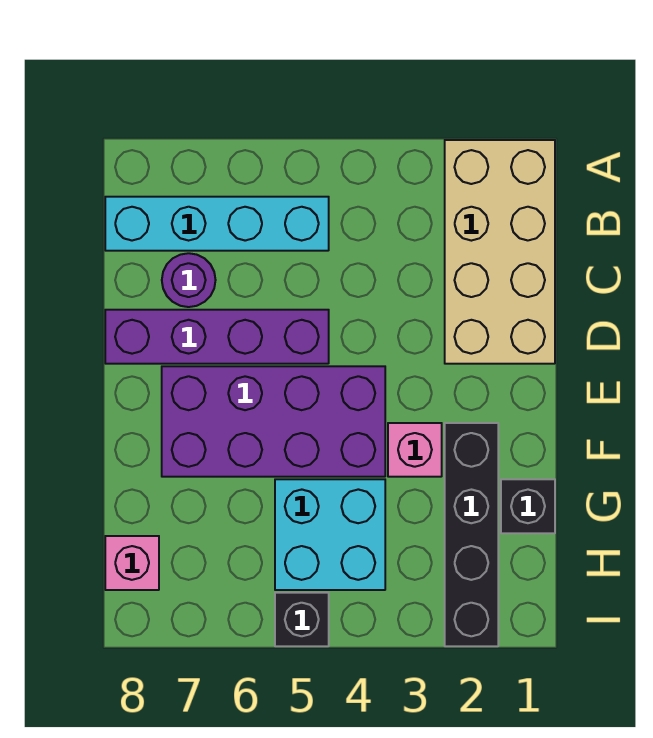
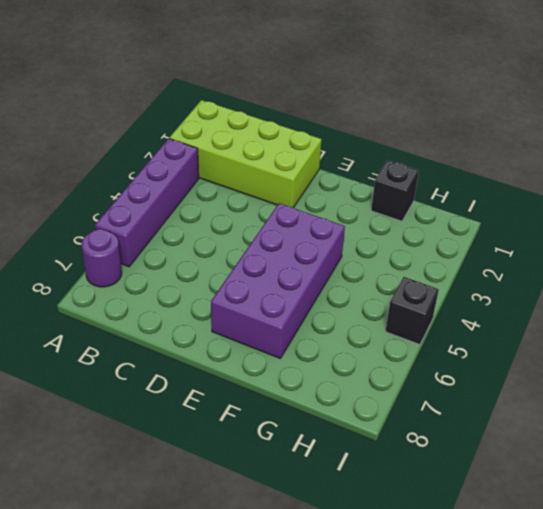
lime 2x4 brick [169,100,322,208] -> tan 2x4 brick [445,140,555,364]
purple 1x4 brick [95,139,199,267] -> purple 1x4 brick moved to [105,310,329,364]
purple 1x1 round brick [81,229,122,287] -> purple 1x1 round brick moved to [162,253,216,307]
none -> cyan 1x4 brick [105,197,329,251]
none -> black 1x4 brick [445,423,498,646]

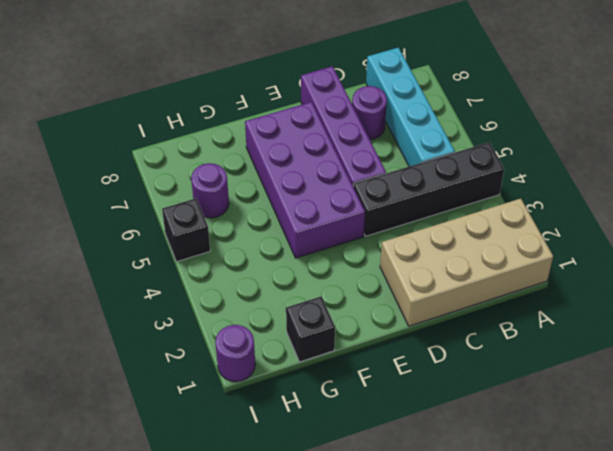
black 1x4 brick [353,142,504,236] -> black 1x4 brick moved to [445,423,498,646]
purple 1x1 round brick [191,163,229,218] -> none
purple 1x1 round brick [215,325,255,382] -> none
none -> pink 1x1 brick [388,423,442,477]
none -> cyan 2x2 brick [275,479,385,590]

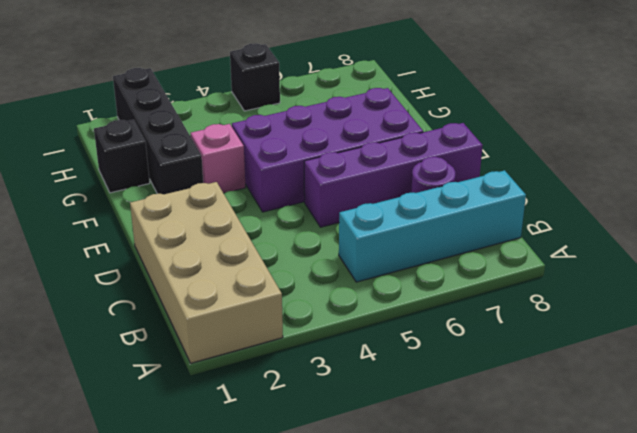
none -> cyan 2x2 brick [275,479,385,590]
none -> pink 1x1 brick [105,536,159,590]

